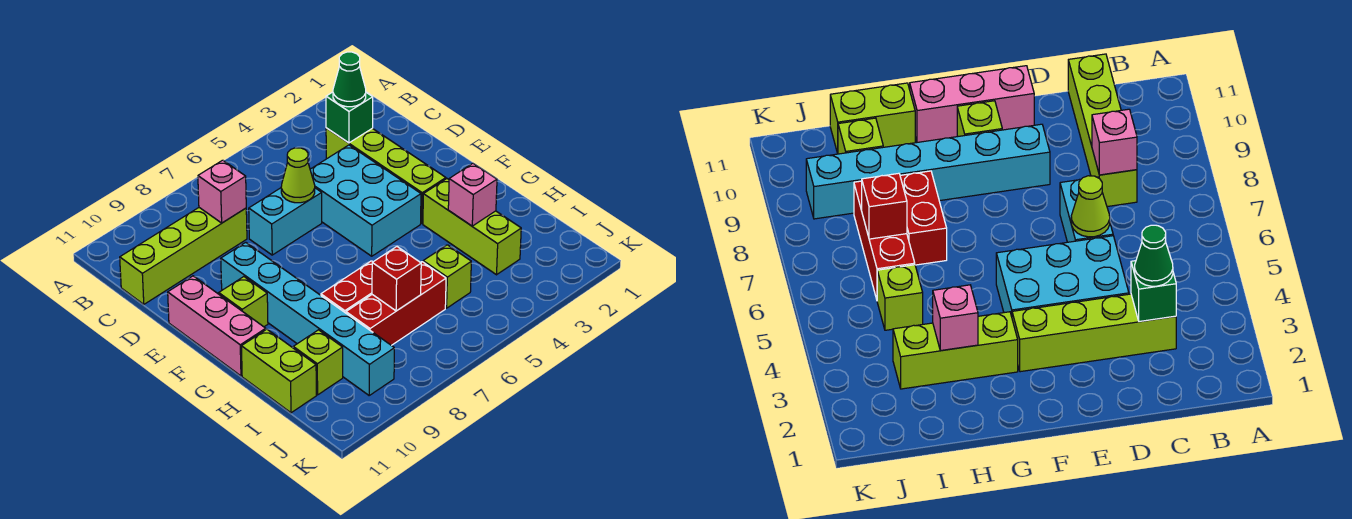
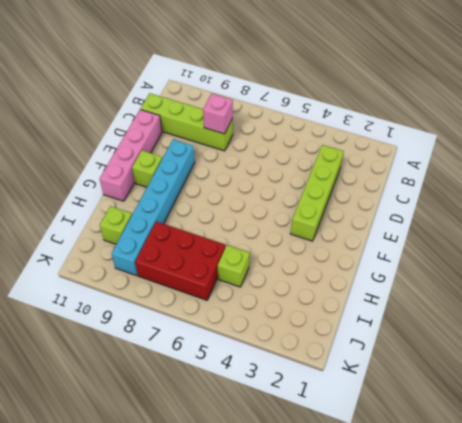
pink 1x4 brick [100,109,162,201] -> pink 1x3 brick [168,276,266,376]
red 2x3 brick [135,222,225,300] -> red 1x3 brick [346,262,446,345]
none -> cyan 2x3 brick [310,145,421,256]
none -> cyan 1x2 brick [249,188,322,255]
none -> lime 1x3 brick [423,179,521,275]

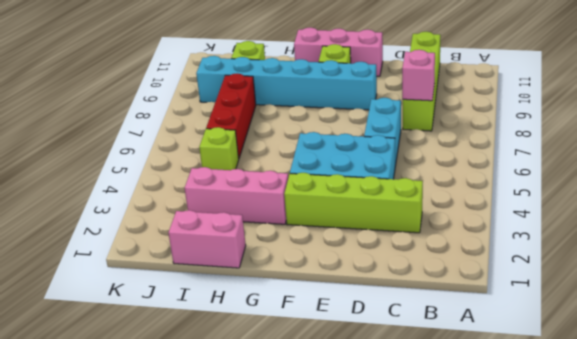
pink 1x3 brick [185,167,288,224] -> lime 1x3 brick [423,179,521,275]
pink 1x2 brick [168,210,246,268] -> none
none -> red 1x2 brick [321,261,372,313]
none -> lime 1x2 brick [241,329,316,413]
none -> green 1x1 brick [326,92,373,143]

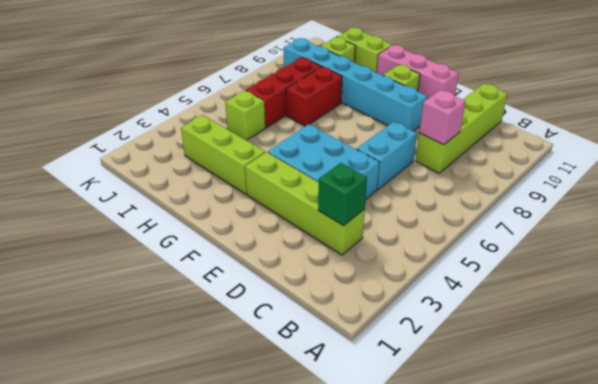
none -> lime 1x1 cone [281,148,315,203]
none -> pink 1x1 brick [448,163,497,226]
none -> red 1x1 brick [372,247,421,311]

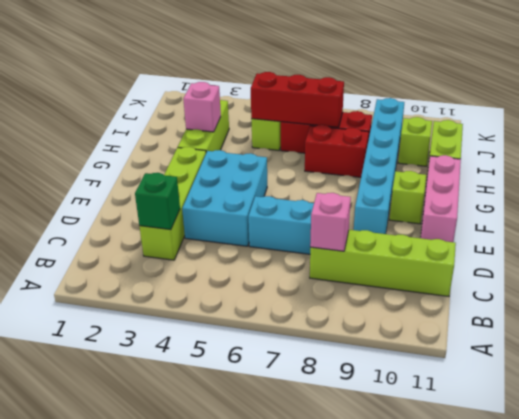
red 1x3 brick [251,72,344,127] -> red 1x1 brick [372,247,421,311]
none -> lime 1x1 cone [281,148,315,203]
none -> green 1x1 cone [333,52,366,107]

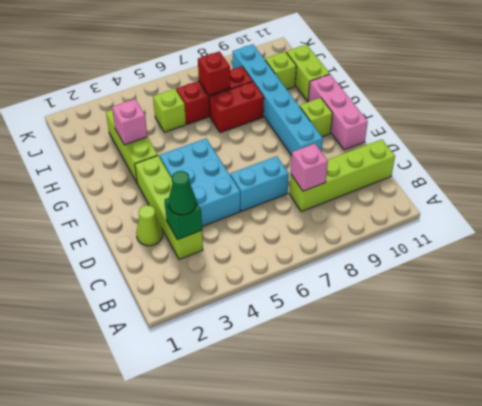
lime 1x1 cone [136,205,163,246] -> lime 1x1 cone moved to [281,148,315,203]

